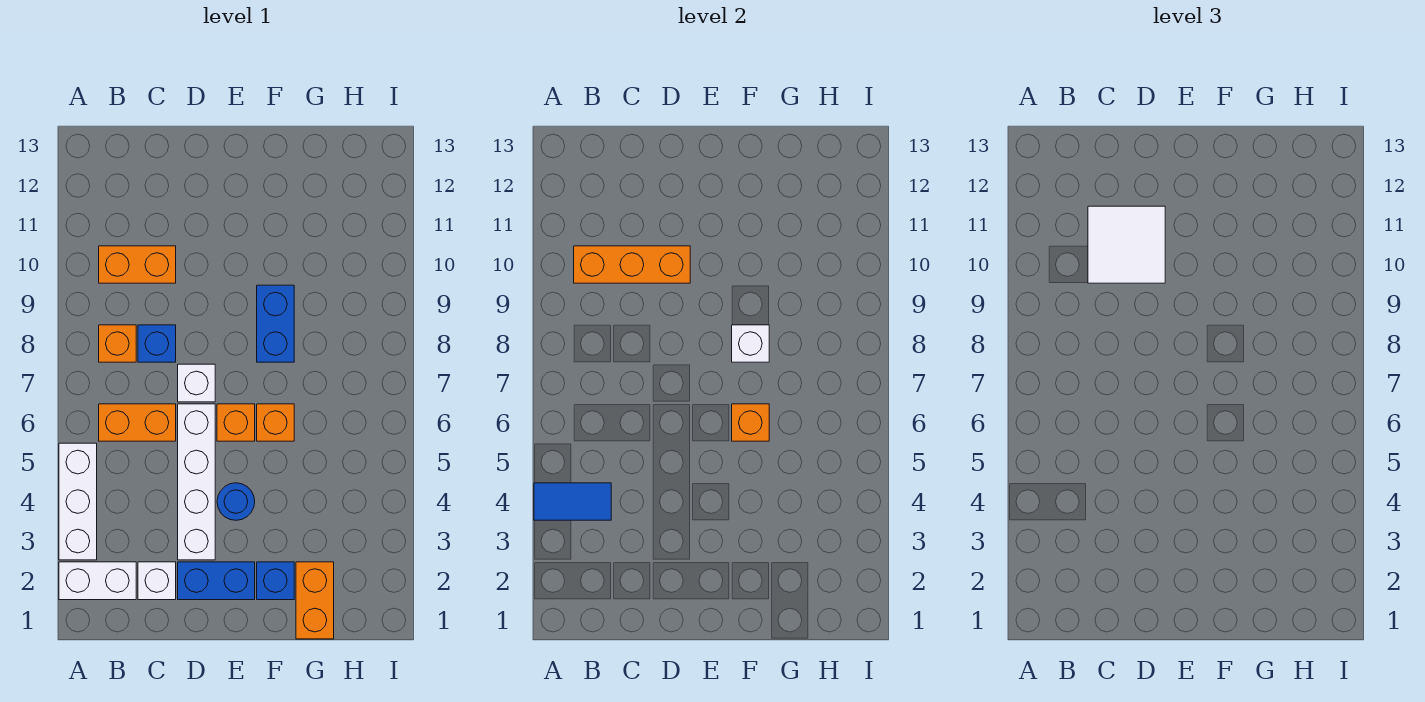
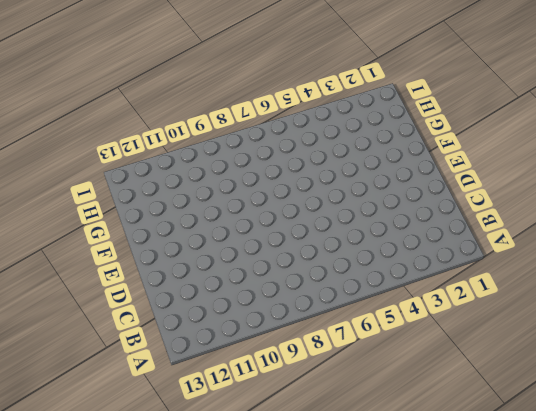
none -> white 1x2 brick [59,562,136,600]
none -> white 1x3 brick [59,443,97,560]
none -> orange 1x2 brick [99,404,176,441]

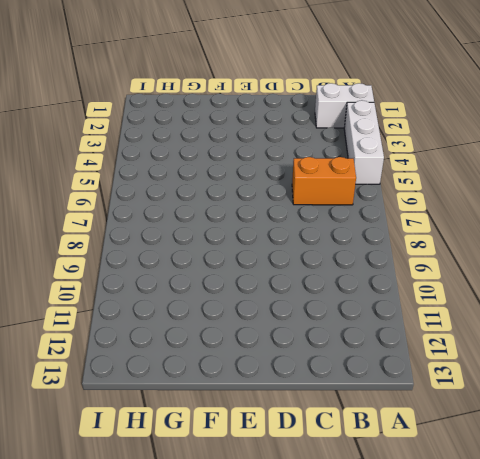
none -> orange 1x1 brick [99,325,136,362]
none -> orange 1x2 brick [99,246,176,283]
none -> white 1x1 brick [138,562,176,600]

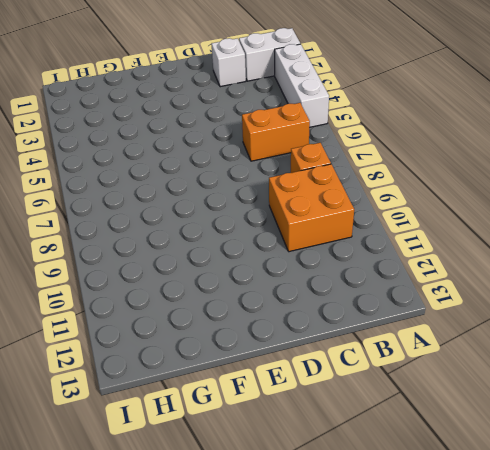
orange 2x2 brick [269,164,354,252] -> orange 1x2 brick [99,246,176,283]
none -> blue 1x1 brick [138,325,176,362]
none -> blue 1x2 brick [178,562,255,600]
none -> white 1x4 brick [178,404,215,560]

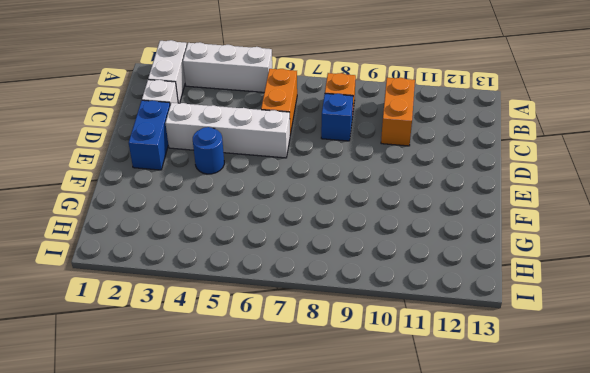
none -> white 1x1 brick [178,364,215,402]
none -> orange 1x1 brick [217,404,255,441]
none -> blue 1x1 brick [257,562,294,600]

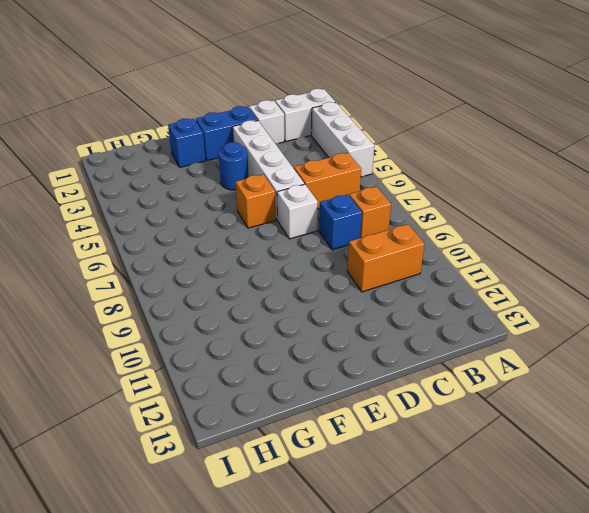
none -> orange 1x1 brick [257,404,294,441]
none -> blue 1x2 brick [257,285,294,362]
none -> orange 1x2 brick [296,562,334,639]

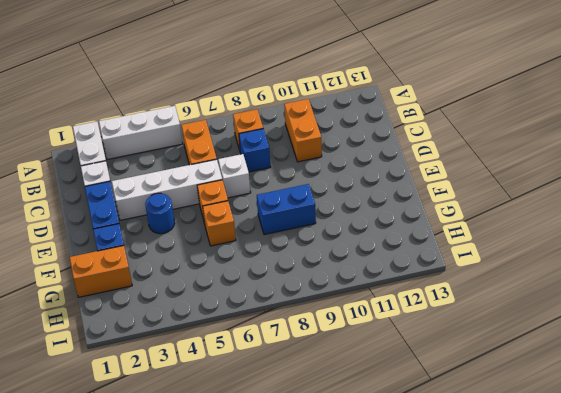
none -> blue 1x2 tile [534,483,611,520]
none -> orange 1x3 brick [574,246,690,283]
none -> orange 1x1 brick [732,404,769,441]

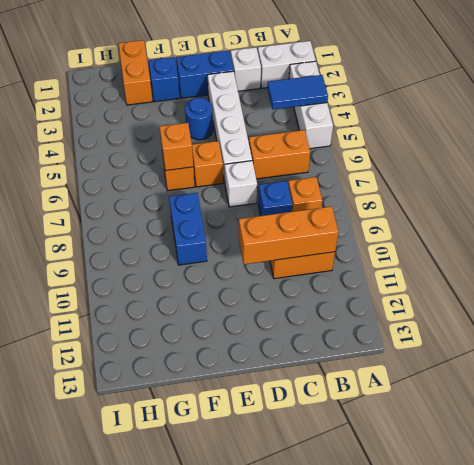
none -> white 1x1 brick [732,325,769,362]
none -> white 2x2 tile [1088,206,1165,283]

